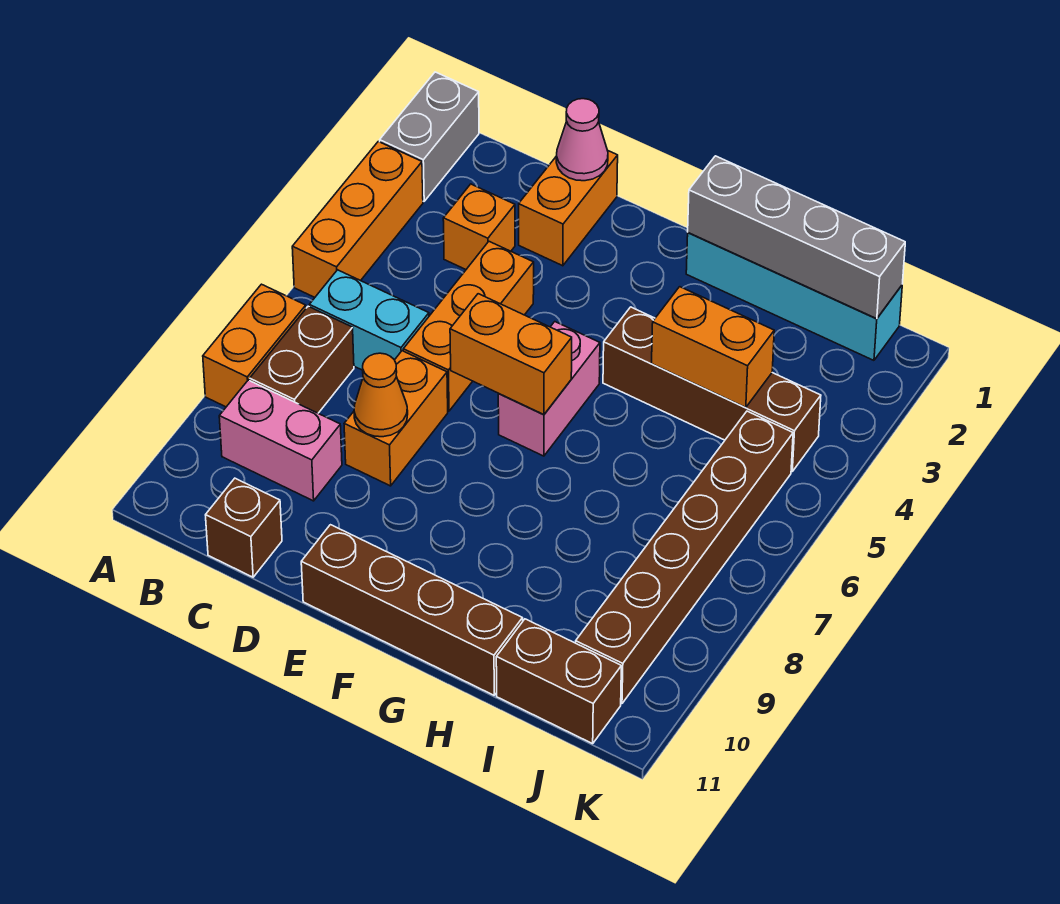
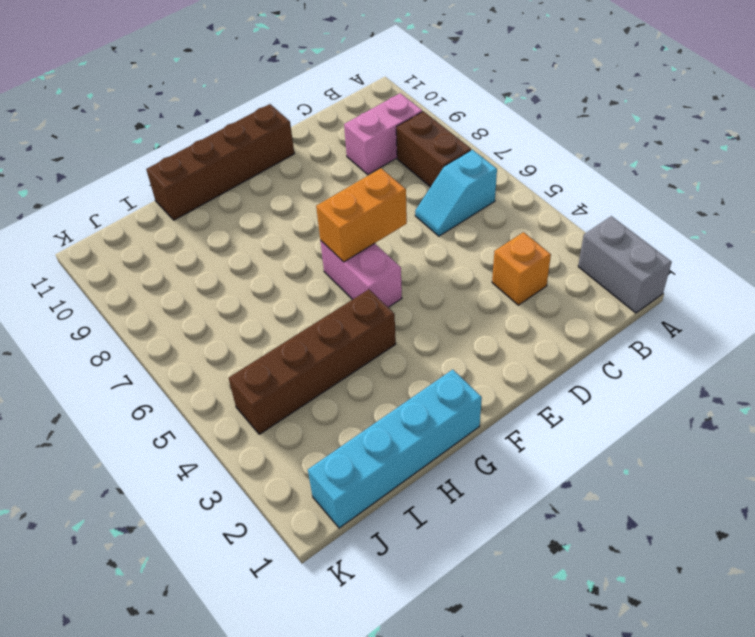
cyan 1x2 slope [415,150,497,236] -> cyan 1x2 brick [309,270,429,370]
none -> orange 1x3 brick [292,141,423,297]
none -> orange 1x2 brick [203,284,306,407]
none -> brown 1x1 brick [206,478,282,577]

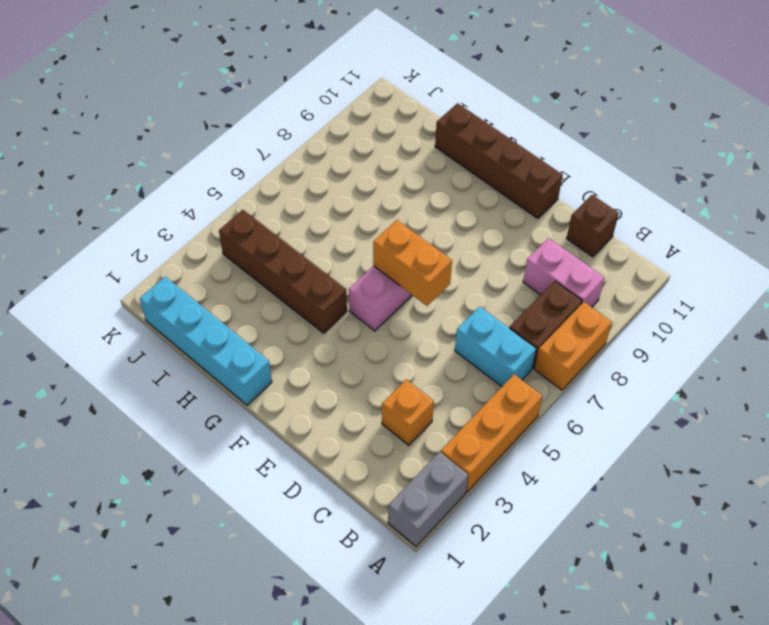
none -> orange 1x2 brick [519,151,618,266]
none -> orange 1x3 brick [403,242,534,411]
none -> orange 1x2 brick [344,351,448,486]

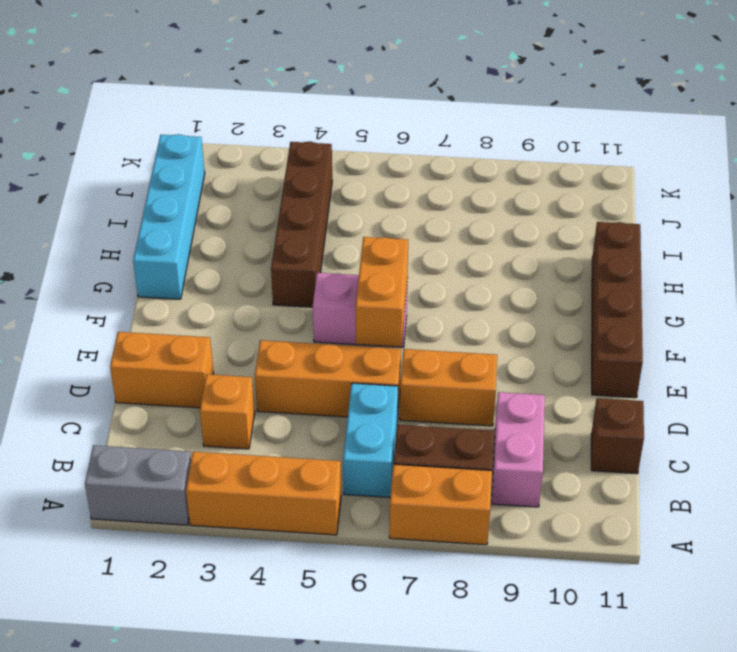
none -> brown 1x2 brick [496,619,621,744]
none -> brown 1x6 brick [576,411,793,704]
none -> pink 1x1 cone [556,99,608,181]

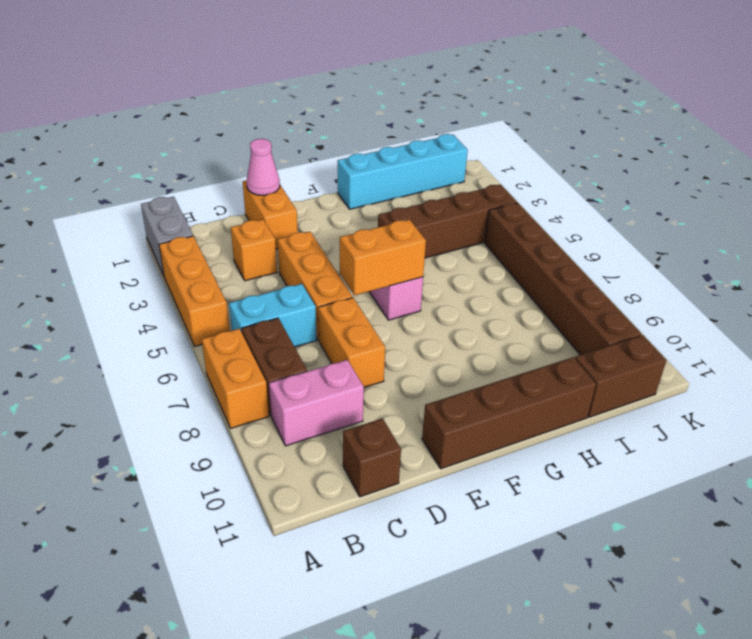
none -> orange 1x1 cone [354,353,408,437]
none -> grey 1x4 brick [688,156,905,319]
none -> orange 1x2 brick [652,287,774,408]

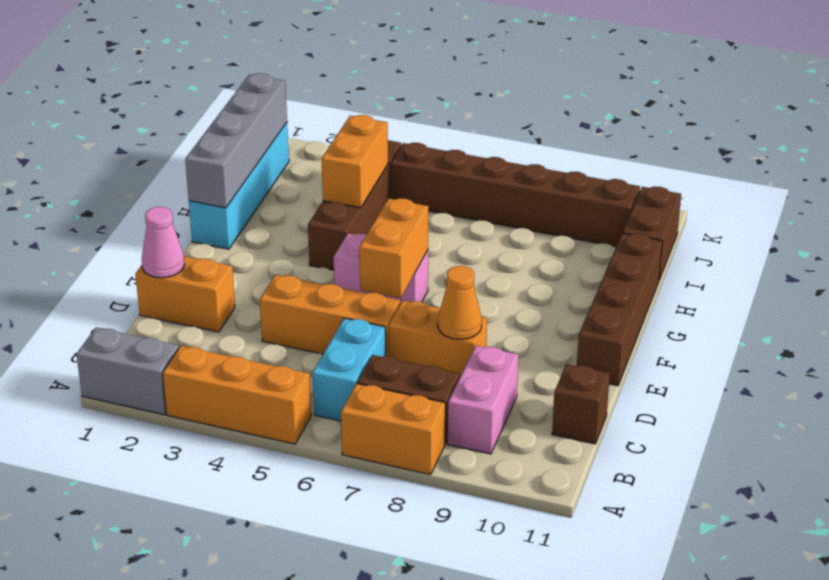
none -> orange 1x1 brick [443,184,515,269]

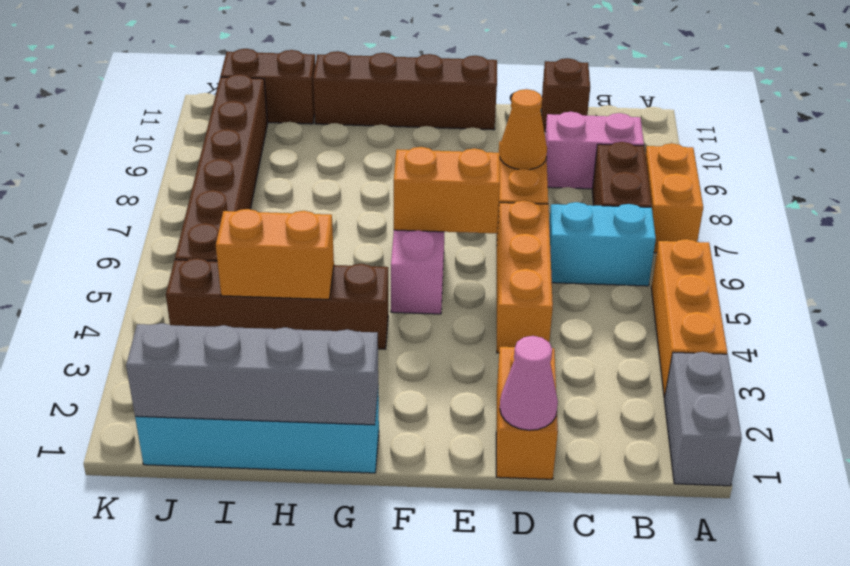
none -> orange 1x1 brick [443,184,515,269]

